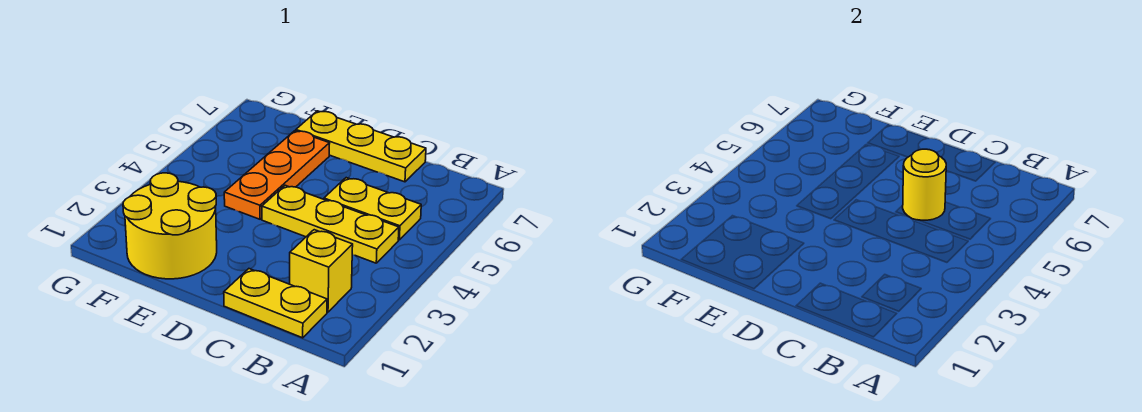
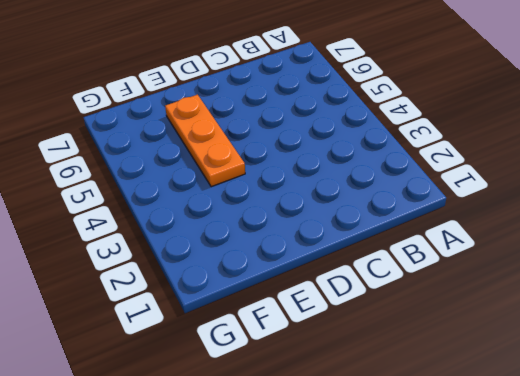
none -> yellow 1x2 plate [224,269,327,338]
none -> yellow 1x1 brick [290,230,353,312]

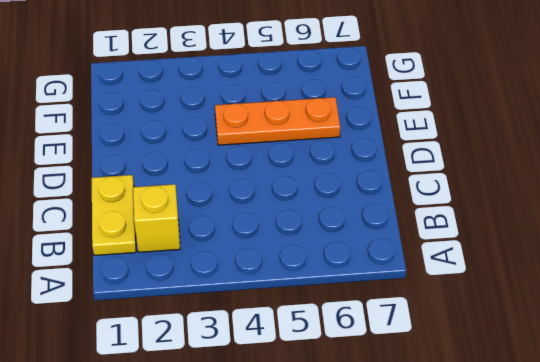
none -> yellow 1x3 plate [262,185,399,263]
none -> yellow 1x2 plate [324,178,421,240]

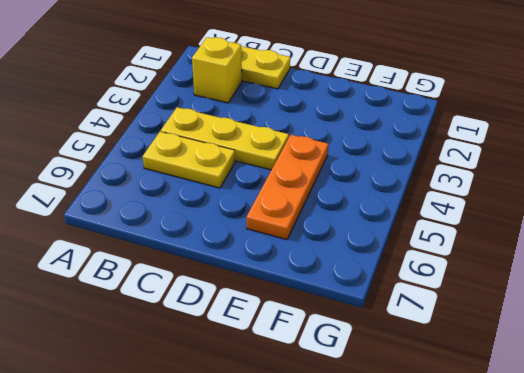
none -> yellow 1x3 plate [296,111,426,182]
none -> yellow 2x2 round brick [123,173,217,279]

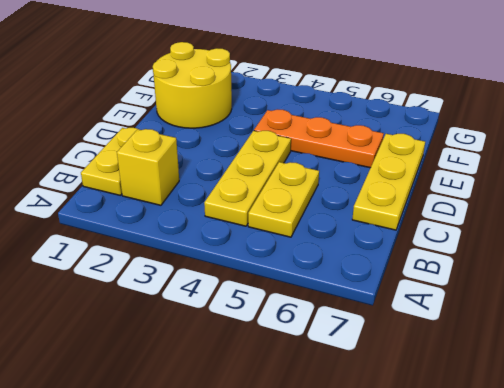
none -> yellow 1x1 round brick [903,149,946,220]

